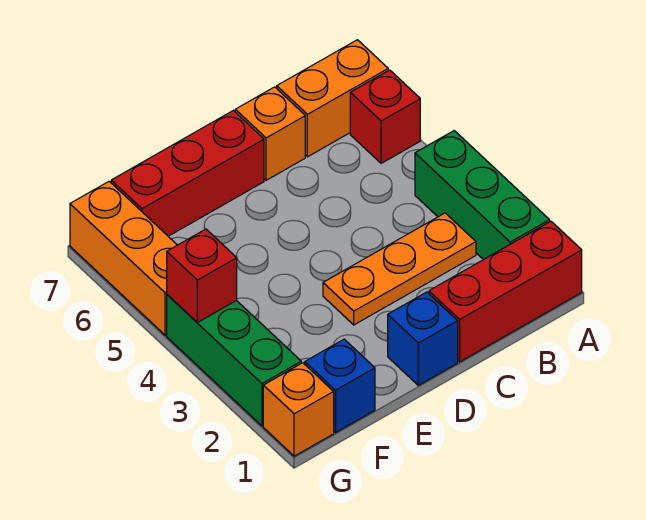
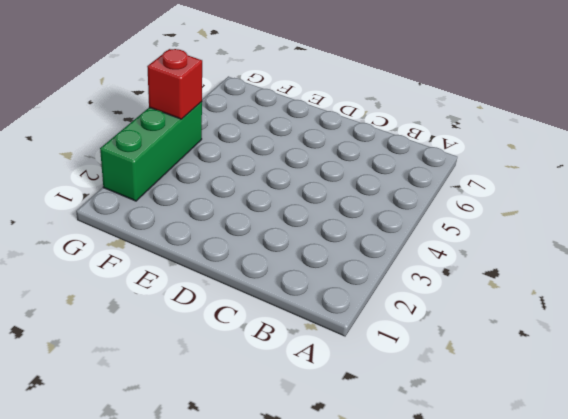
none -> red 1x3 brick [429,221,582,362]
none -> green 1x3 brick [415,131,550,260]
none -> red 1x1 brick [350,70,420,163]

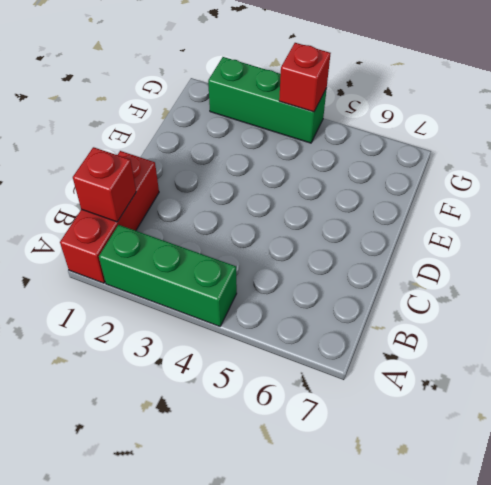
red 1x1 brick [73,147,136,222] -> red 1x1 brick moved to [350,70,420,163]
none -> orange 1x2 brick [277,40,388,157]
none -> orange 1x3 plate [323,213,476,325]
none -> orange 1x1 brick [235,87,305,180]

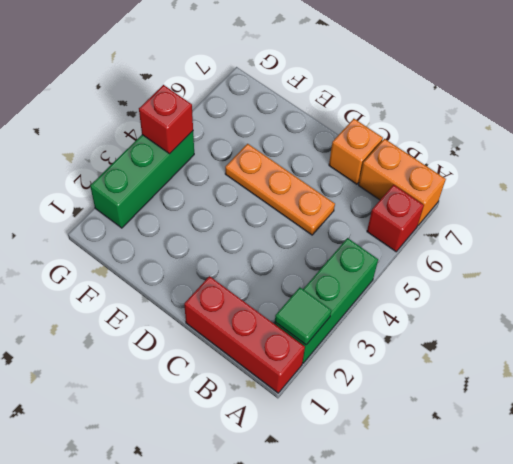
green 1x1 tile [275,287,331,345] -> none
orange 1x3 plate [225,144,335,235] -> orange 1x3 plate moved to [323,213,476,325]
none -> blue 1x1 brick [388,292,458,385]
none -> red 1x3 brick [111,111,264,236]
none -> blue 1x1 brick [305,339,375,432]

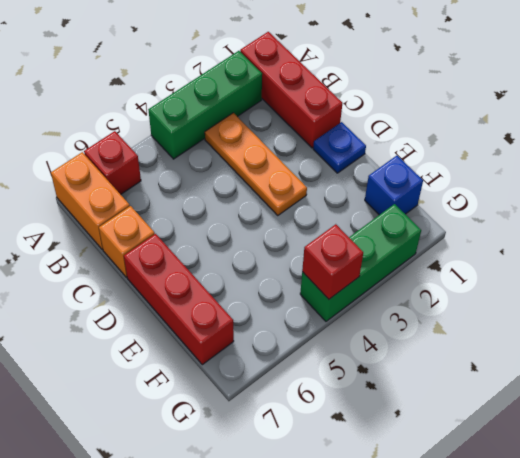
blue 1x1 plate [313,122,366,173] -> blue 1x1 brick [388,292,458,385]
none -> orange 1x1 brick [263,363,334,456]
none -> orange 1x3 brick [70,181,177,335]

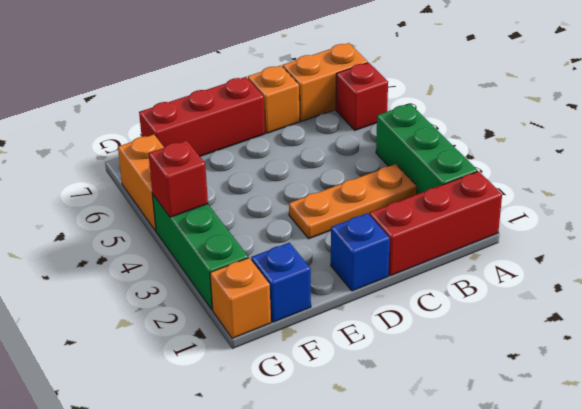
orange 1x2 brick [118,135,164,231] -> orange 1x3 brick [70,181,177,335]

